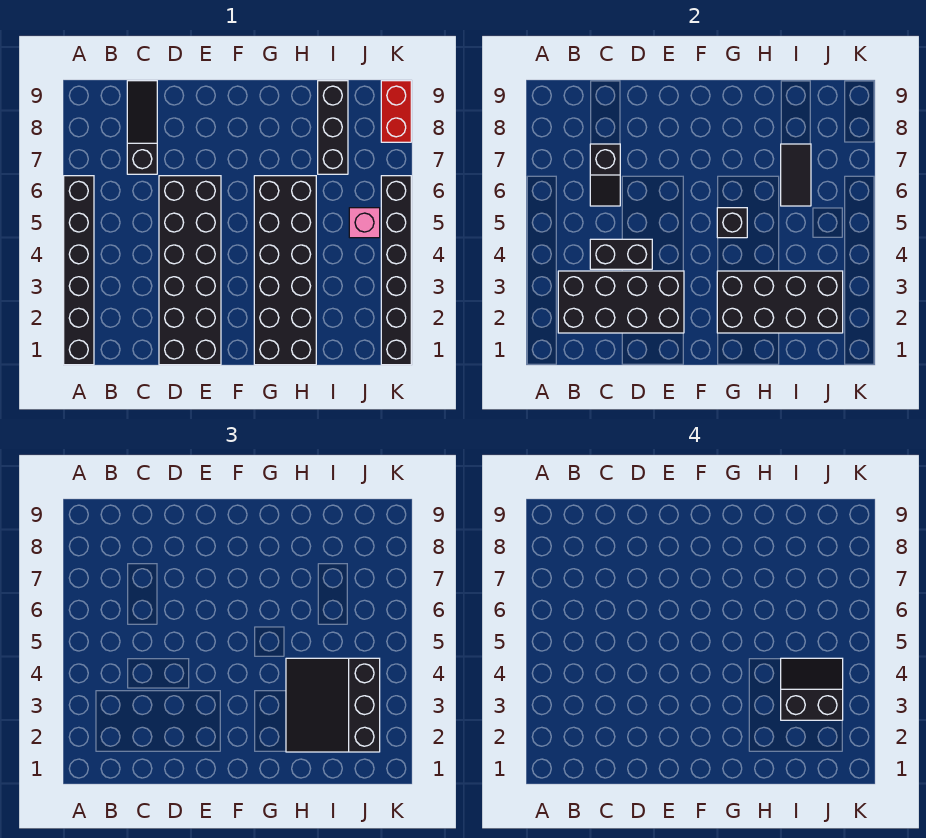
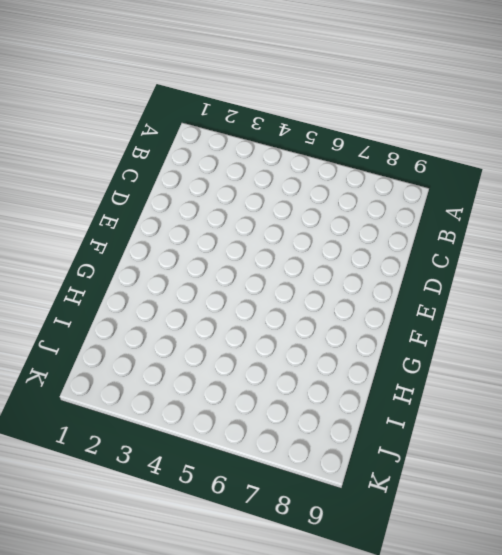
none -> black 1x6 brick [64,176,94,365]
none -> black 1x3 slope [127,81,157,174]
none -> black 2x6 brick [159,176,221,365]

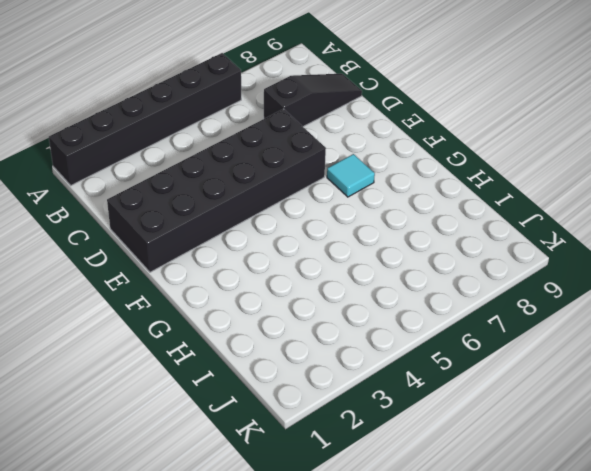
cyan 1x1 tile [327,154,375,197] -> none
none -> black 2x6 brick [254,176,316,365]
none -> black 1x3 brick [318,81,348,174]
none -> pink 1x1 brick [349,208,380,238]

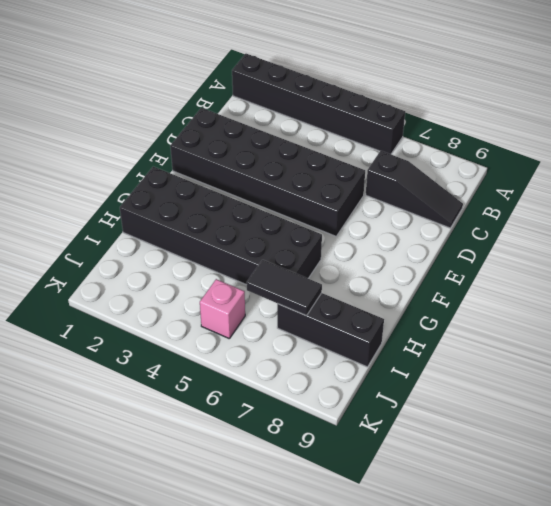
none -> black 1x6 brick [381,176,411,365]
none -> red 1x2 brick [381,81,411,142]
none -> black 2x4 brick [558,271,684,333]

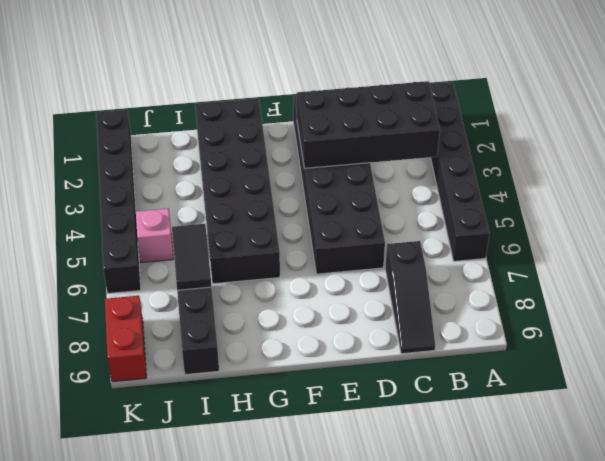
none -> black 1x2 brick [590,239,652,269]
none -> black 1x2 slope [590,144,620,206]
none -> black 2x4 brick [717,271,843,333]

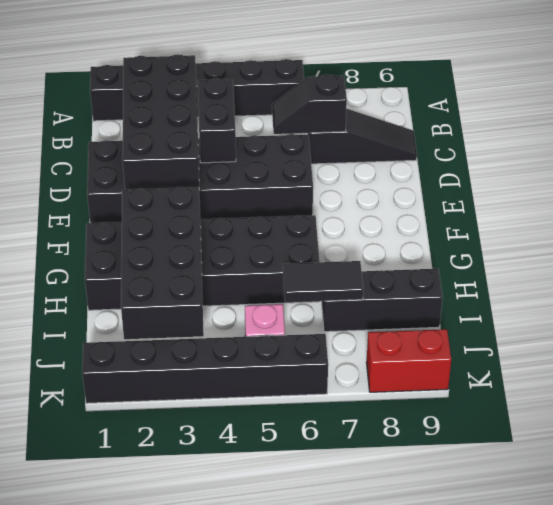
none -> black 1x1 brick [717,208,747,238]
none -> black 3x3 slope [286,658,380,752]
none -> black 2x2 slope [781,658,843,720]

